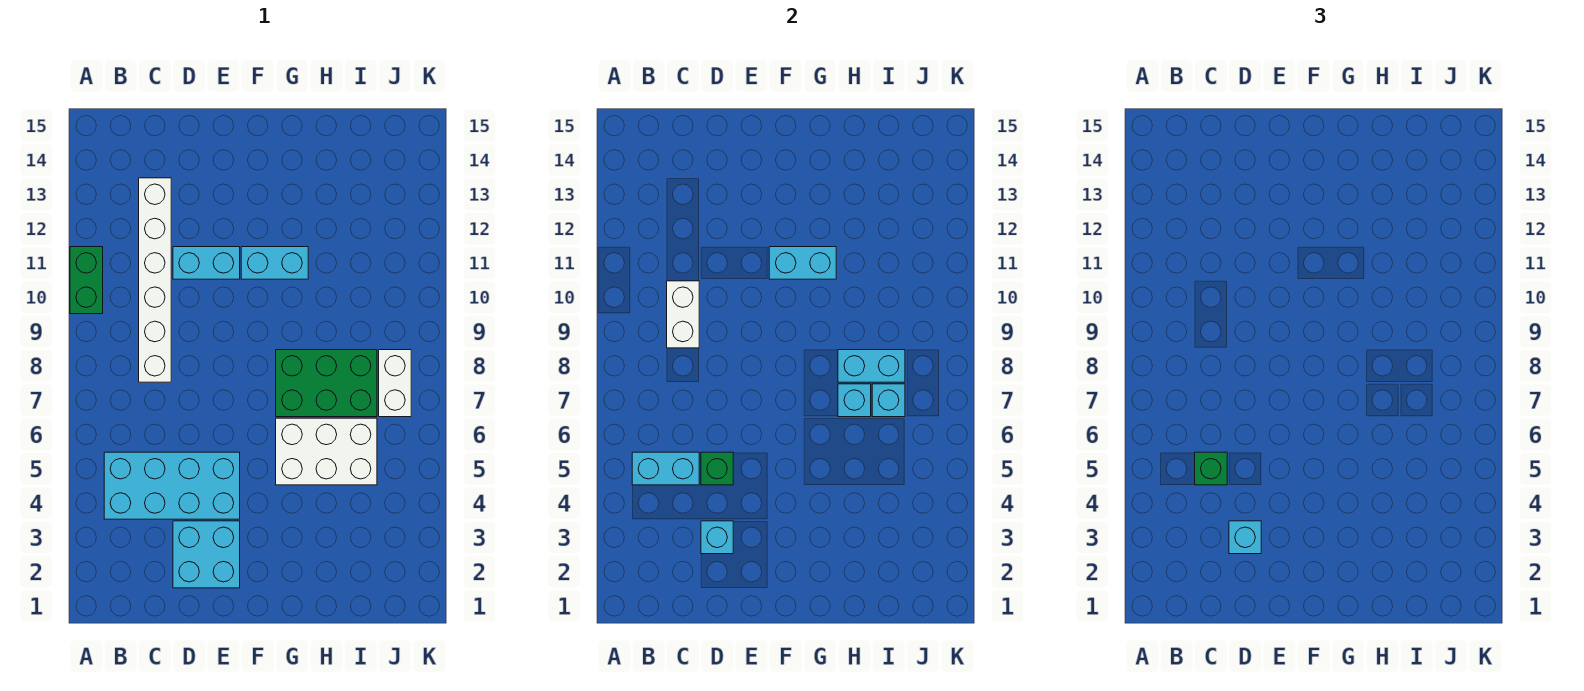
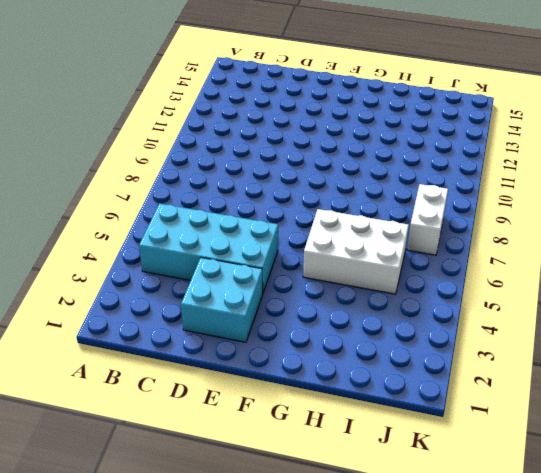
none -> green 1x2 brick [70,247,103,314]
none -> white 1x6 brick [139,178,171,382]
none -> cyan 1x2 brick [173,247,240,279]

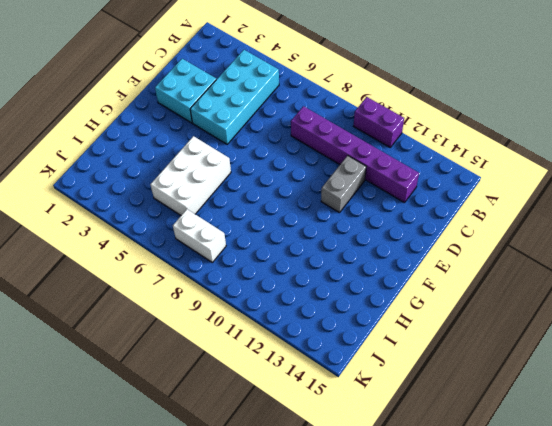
purple 1x2 brick [354,97,404,147] -> green 1x2 brick [70,247,103,314]
purple 1x6 brick [291,106,419,203] -> white 1x6 brick [139,178,171,382]
grey 1x2 brick [321,156,366,213] -> cyan 1x2 brick [173,247,240,279]
none -> cyan 1x2 brick [241,247,308,279]
none -> green 2x3 brick [276,350,377,417]
none -> cyan 1x2 brick [632,452,699,485]

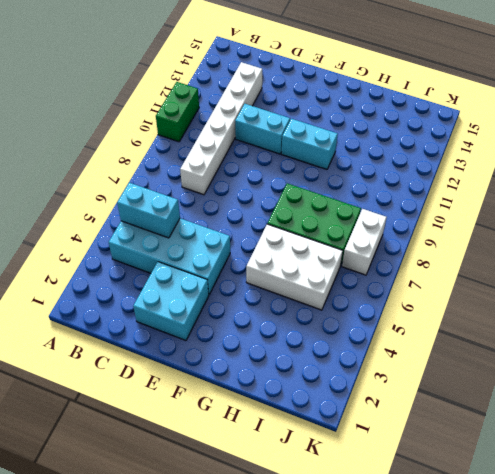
none -> white 1x2 brick [667,281,699,348]
none -> cyan 1x1 brick [701,521,733,554]
none -> green 1x1 brick [701,452,733,485]

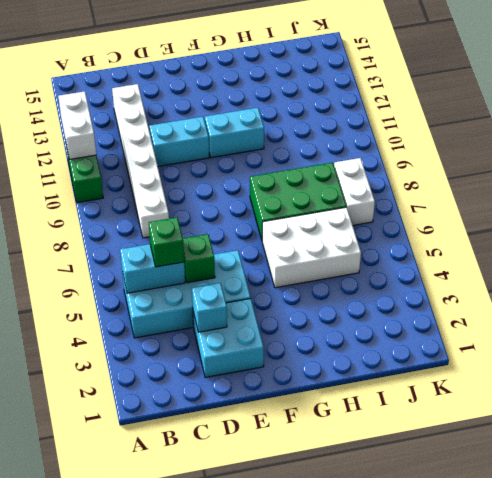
white 1x2 brick [58,91,96,160] -> white 1x2 brick moved to [667,281,699,348]
none -> cyan 1x2 brick [769,247,836,279]
none -> cyan 1x1 brick [838,384,871,417]
none -> cyan 1x2 brick [838,350,905,382]

